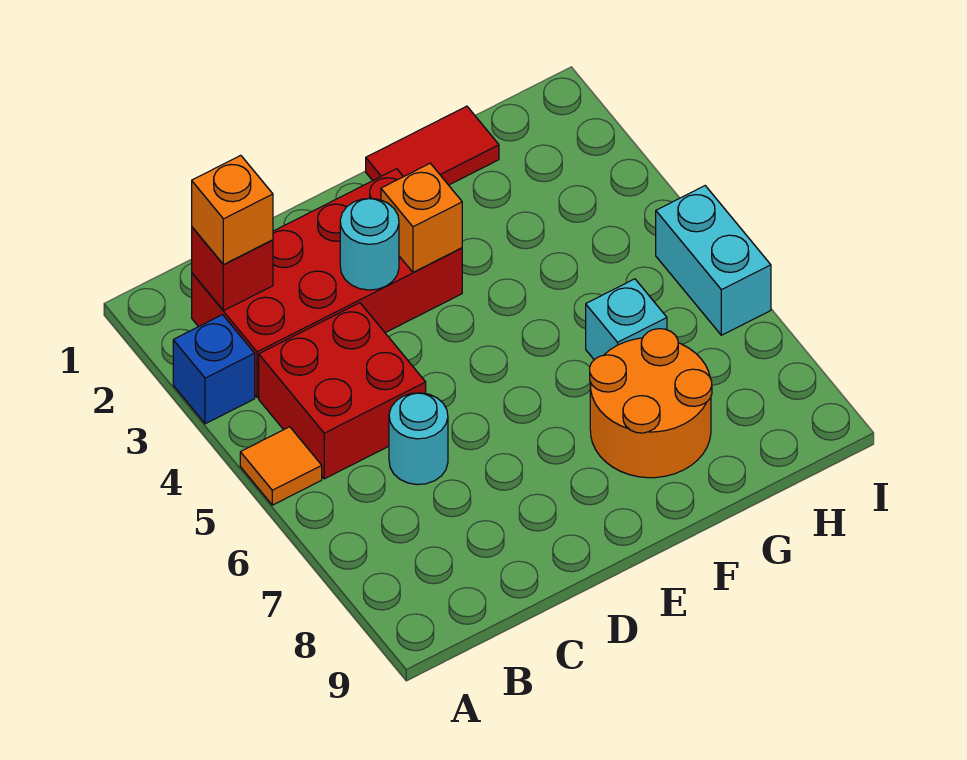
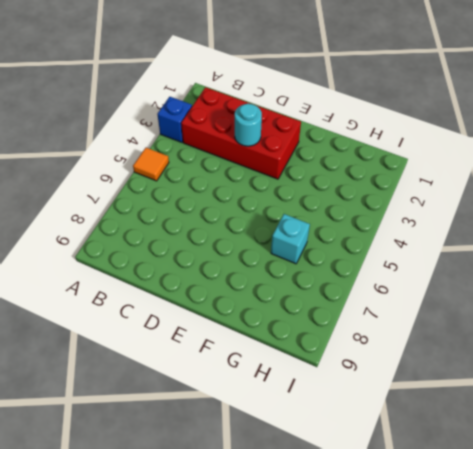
none -> red 2x2 brick [259,303,426,479]
none -> cyan 1x1 round brick [389,393,448,484]
none -> red 1x2 tile [366,106,499,185]

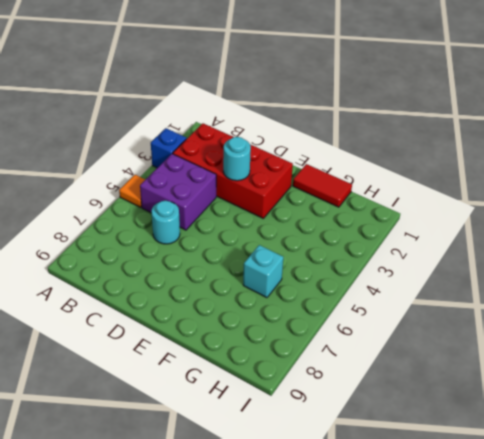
purple 2x2 brick [140,154,216,230] -> red 2x2 brick [259,303,426,479]
none -> orange 2x2 round brick [590,329,712,478]
none -> cyan 1x2 brick [656,186,771,335]
none -> red 1x1 brick [192,227,273,311]

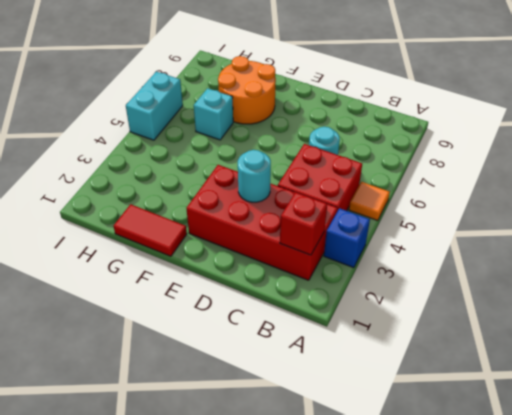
none -> orange 1x1 brick [381,163,462,272]
none -> orange 1x1 brick [192,155,273,265]

